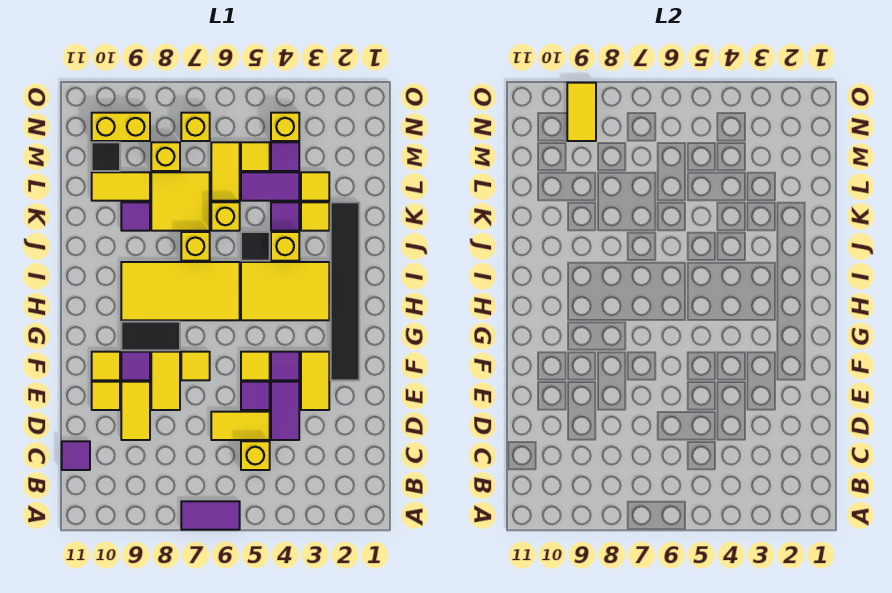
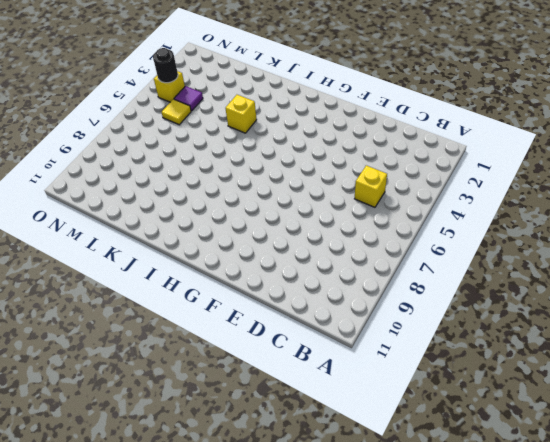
black 1x1 round brick [153,48,178,83] -> none
none -> purple 1x2 tile [181,501,240,530]
none -> purple 1x1 tile [62,441,90,470]
none -> purple 1x2 tile [271,382,299,440]
none -> yellow 1x2 tile [211,412,270,440]

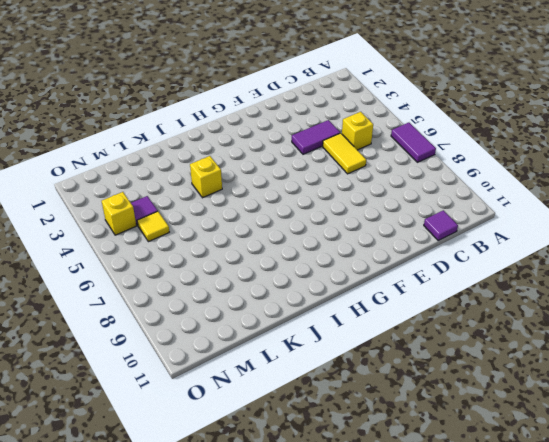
none -> yellow 1x2 tile [121,382,150,440]
none -> yellow 1x2 tile [301,352,329,410]
none -> purple 1x1 tile [241,382,270,410]
none -> yellow 1x2 tile [151,352,180,410]

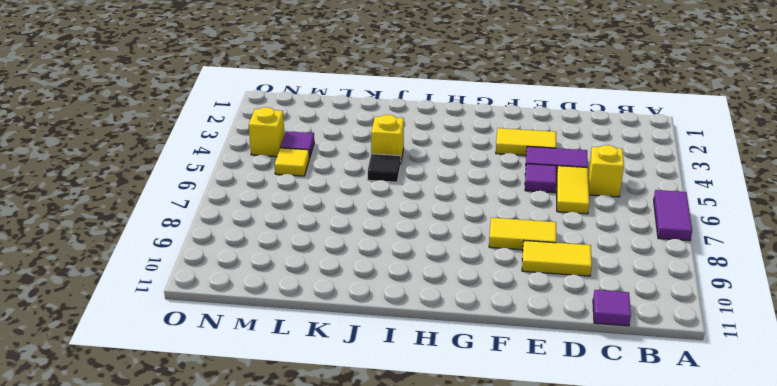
none -> yellow 1x1 tile [92,382,120,410]
none -> black 1x6 tile [331,202,359,380]
none -> purple 1x1 tile [271,352,299,380]
none -> yellow 1x1 tile [241,352,270,380]

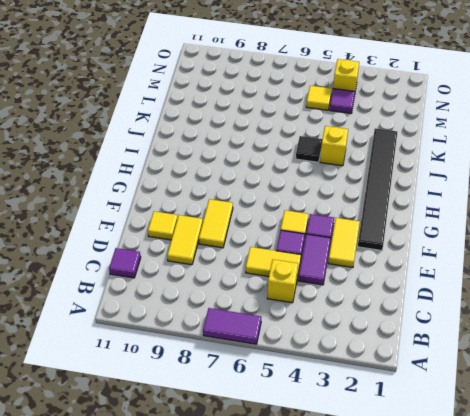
none -> yellow 1x1 tile [181,352,210,380]
none -> purple 1x1 tile [121,352,150,380]
none -> yellow 1x1 tile [92,352,120,380]
none -> black 1x2 tile [121,322,180,350]

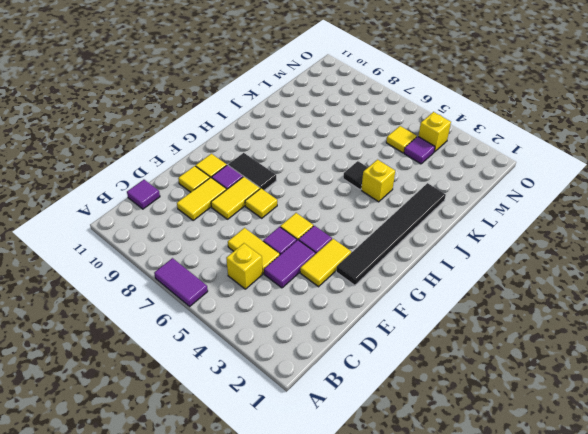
none -> yellow 2x3 tile [241,262,329,320]
none -> yellow 2x4 tile [121,262,240,320]
none -> yellow 1x1 brick [181,232,210,261]
none -> yellow 1x1 tile [301,202,329,231]

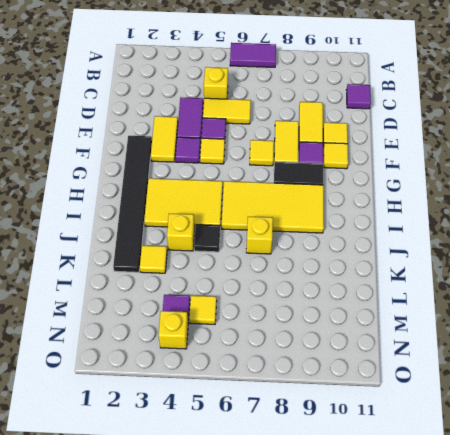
none -> purple 1x1 tile [271,202,299,231]
none -> yellow 1x1 brick [211,202,240,231]
none -> yellow 2x2 tile [151,172,210,231]
none -> purple 1x1 tile [121,202,150,231]

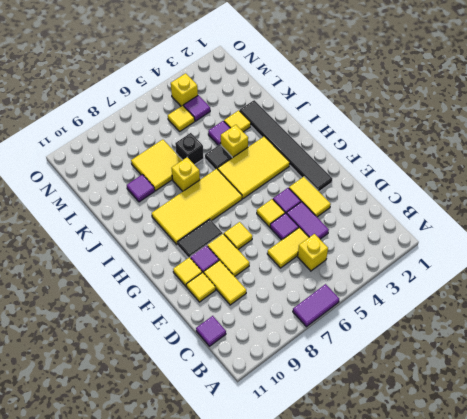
black 1x1 brick [175,133,204,165] -> yellow 1x1 brick [211,202,240,231]
none -> yellow 1x1 tile [301,172,329,201]
none -> purple 1x2 tile [241,172,299,201]
none -> yellow 1x2 tile [211,142,240,201]
none -> yellow 1x2 tile [92,172,150,201]

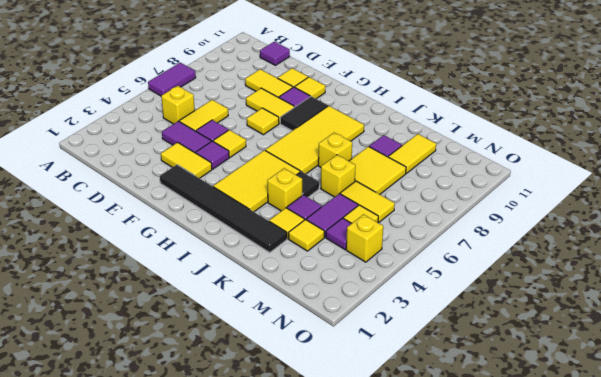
none -> yellow 1x1 brick [151,142,180,171]
none -> black 1x1 tile [92,142,120,171]
none -> yellow 1x1 brick [181,113,210,141]
none -> yellow 1x2 brick [92,113,150,141]

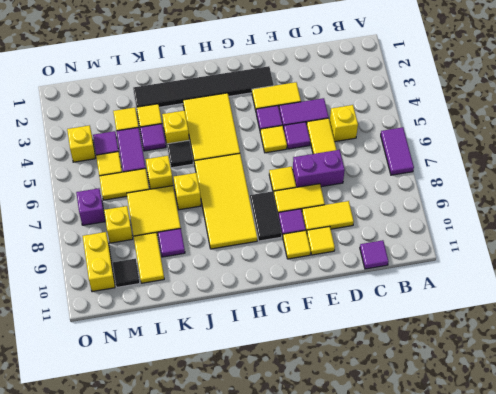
purple 1x2 brick [293,150,345,187] -> none
purple 1x1 brick [76,188,105,225] -> yellow 1x1 brick [181,113,210,141]
none -> yellow 1x2 tile [567,83,596,141]

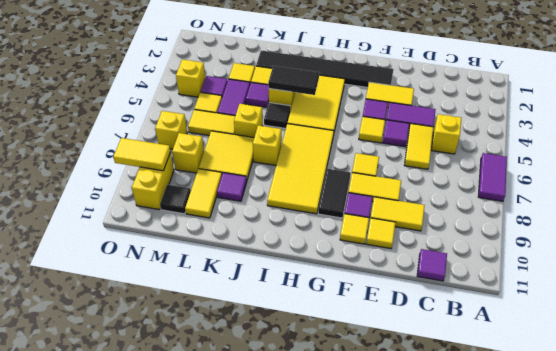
black 1x2 tile [268,66,319,95] -> none

